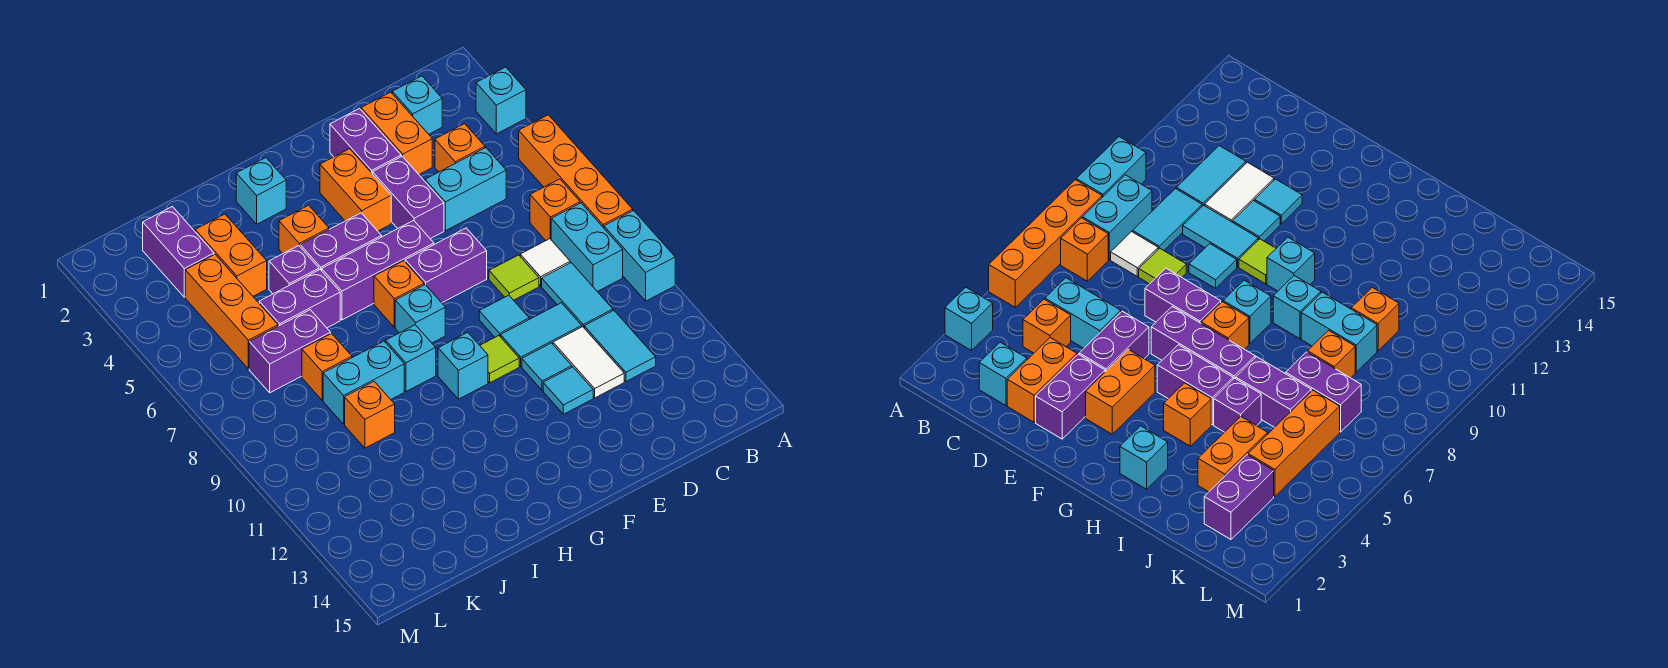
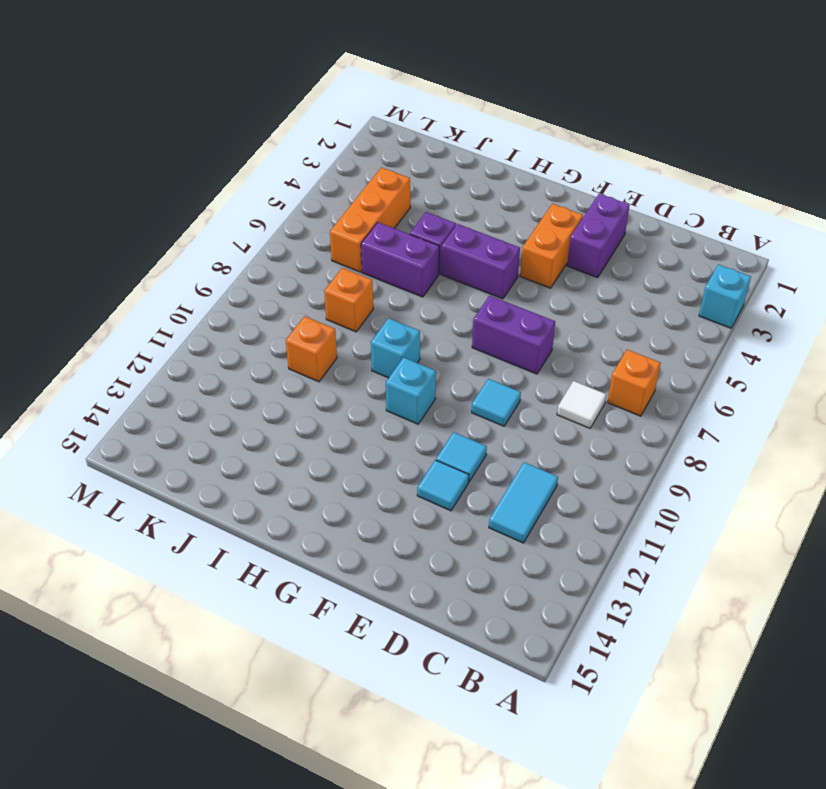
none -> orange 1x4 brick [519,115,633,228]
none -> cyan 1x2 brick [604,210,675,301]
none -> cyan 1x2 brick [551,203,623,292]
none -> cyan 1x1 brick [392,76,442,134]

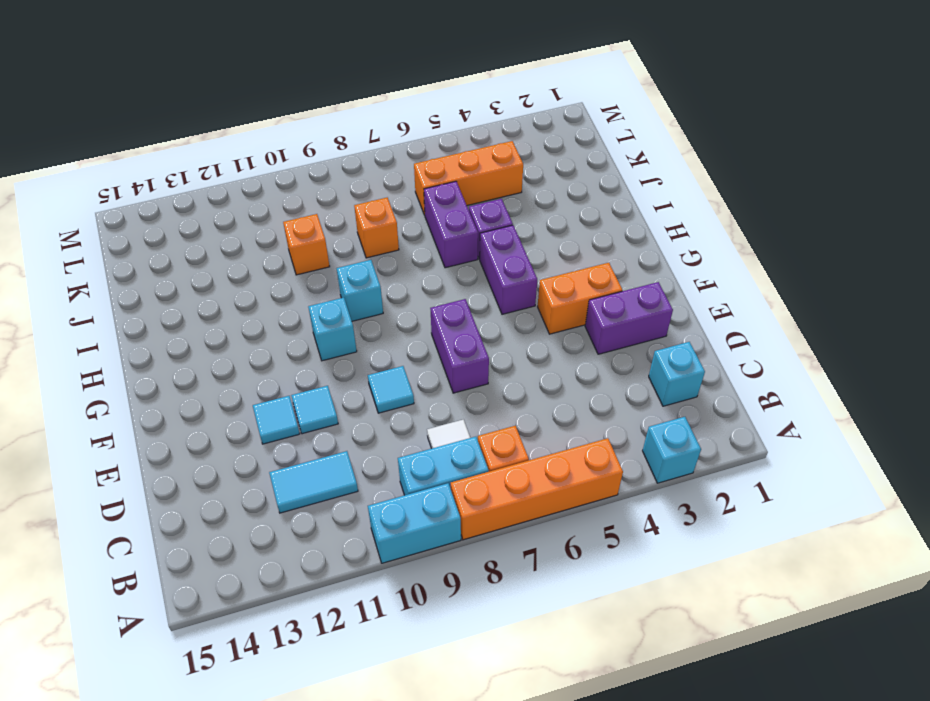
none -> orange 1x1 brick [435,124,485,172]
none -> cyan 1x2 brick [425,148,506,231]
none -> cyan 1x2 tile [542,263,613,327]
none -> orange 1x2 brick [361,92,432,174]

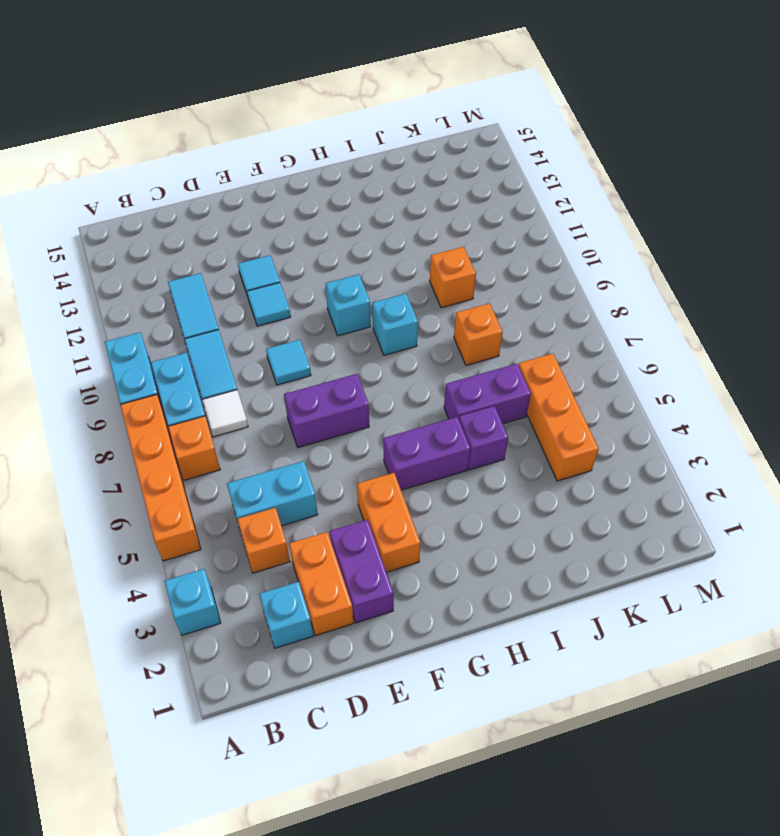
none -> lime 1x1 tile [489,255,539,300]
none -> cyan 1x2 tile [501,303,582,366]
none -> white 1x2 tile [553,327,624,398]
none -> purple 1x2 brick [373,156,444,239]

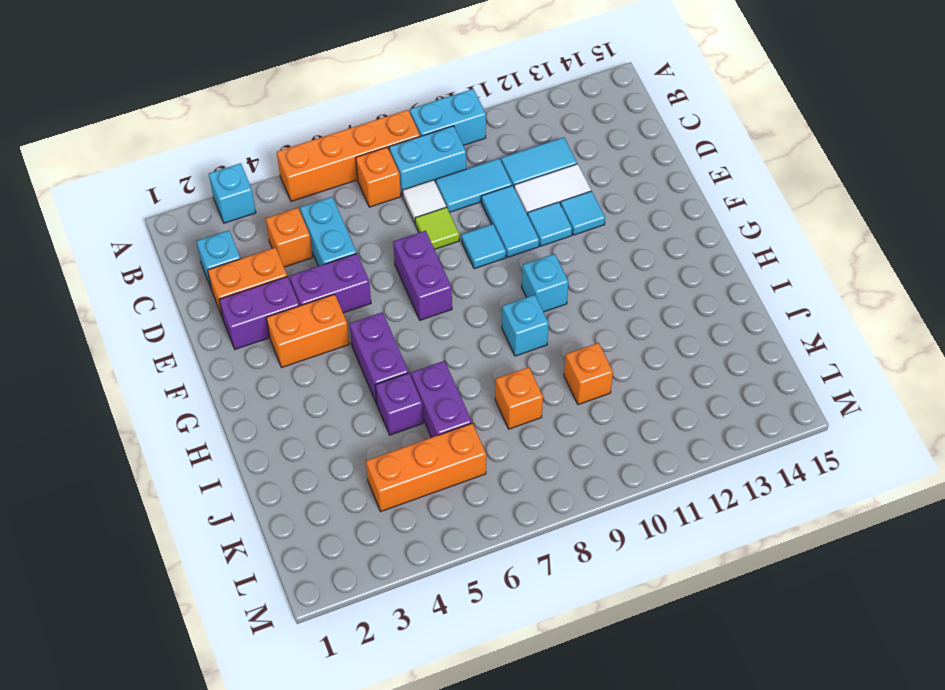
none -> purple 1x3 brick [322,220,434,320]
none -> lime 1x1 tile [480,336,519,383]
none -> orange 1x1 brick [374,261,424,328]
none -> cyan 1x1 brick [395,285,445,343]

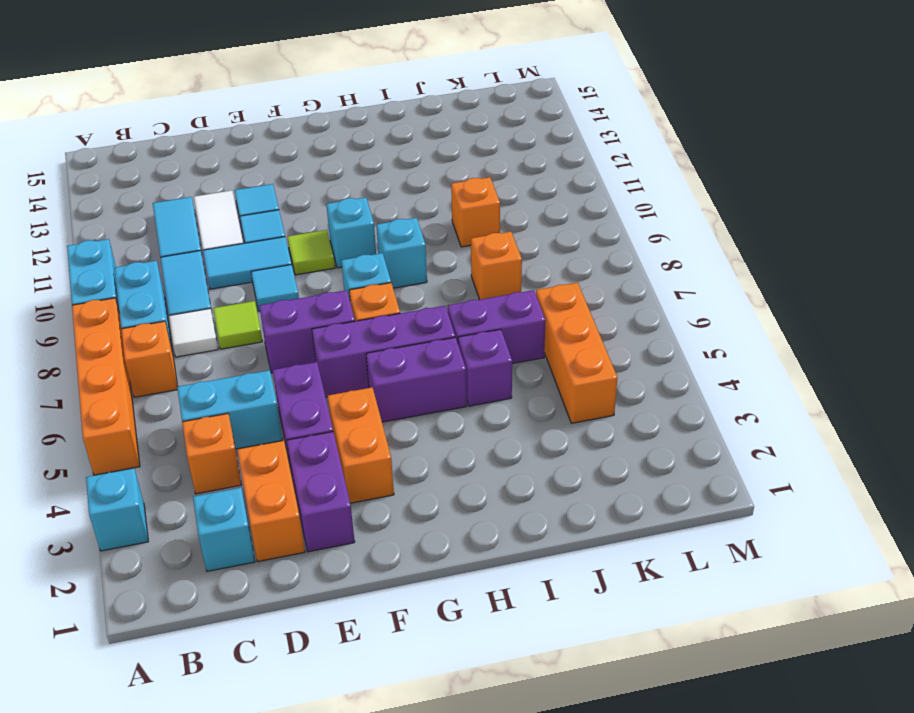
none -> cyan 1x1 brick [236,158,286,224]
none -> orange 1x1 brick [279,205,329,254]
none -> cyan 1x2 brick [323,341,404,424]
none -> orange 1x2 brick [195,214,267,296]

